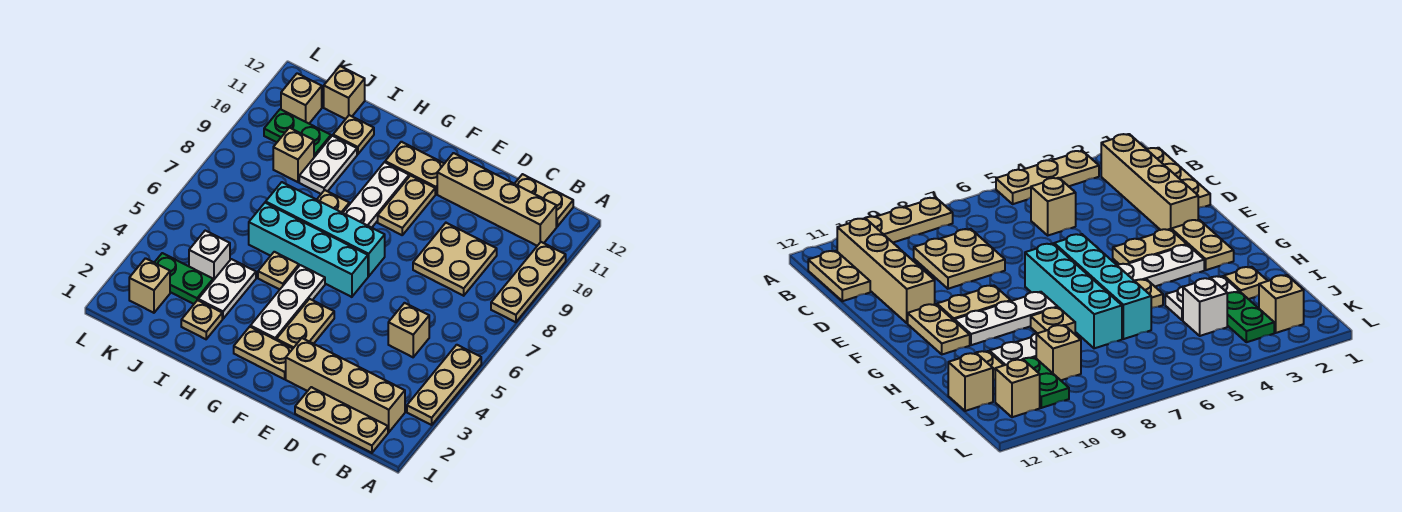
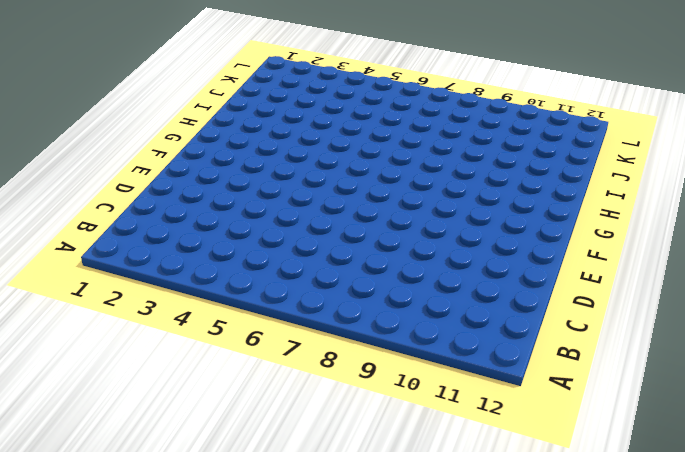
none -> tan 1x3 plate [407,345,481,425]
none -> tan 1x3 plate [491,242,566,322]
none -> tan 1x3 plate [295,387,388,453]

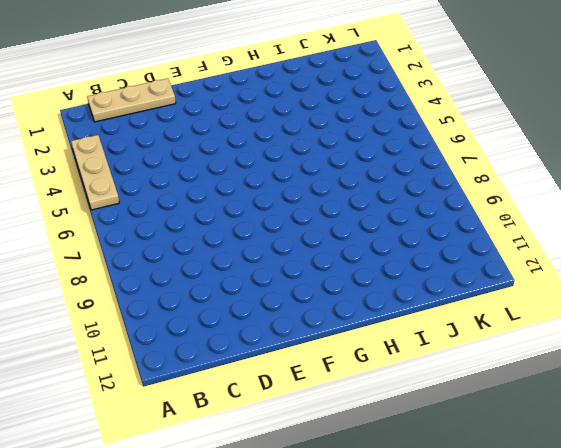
none -> tan 1x3 plate [491,242,566,322]
none -> tan 1x4 brick [286,338,405,432]
none -> tan 1x4 brick [437,153,556,246]

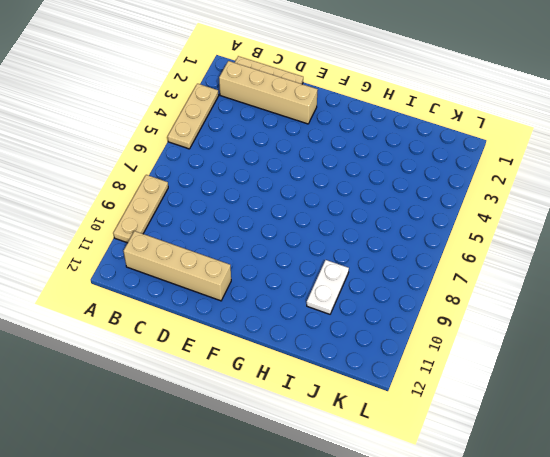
none -> tan 1x2 plate [515,174,573,227]
none -> tan 1x1 brick [388,303,429,357]
none -> tan 2x2 plate [413,223,497,296]

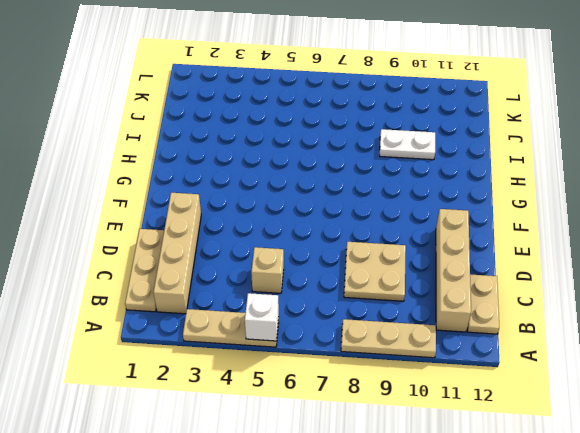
white 1x1 brick [245,293,279,341] -> white 1x1 brick moved to [189,231,230,280]
none -> tan 1x2 plate [234,327,293,379]
none -> tan 1x2 plate [277,299,334,348]
none -> cyan 1x4 brick [249,203,368,297]

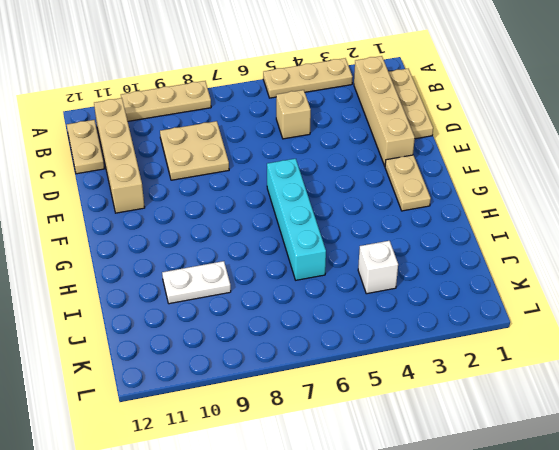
none -> tan 1x2 plate [277,299,334,348]
none -> cyan 1x4 brick [266,182,385,276]
none -> tan 1x2 plate [378,176,435,235]

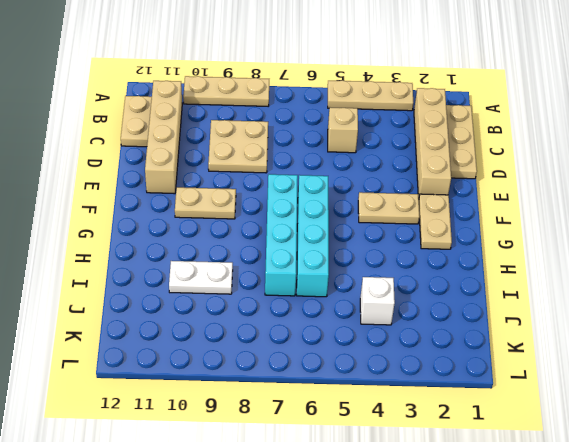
none -> tan 1x2 plate [385,142,444,194]
none -> white 1x3 plate [250,265,325,340]
none -> white 1x3 plate [343,162,409,228]

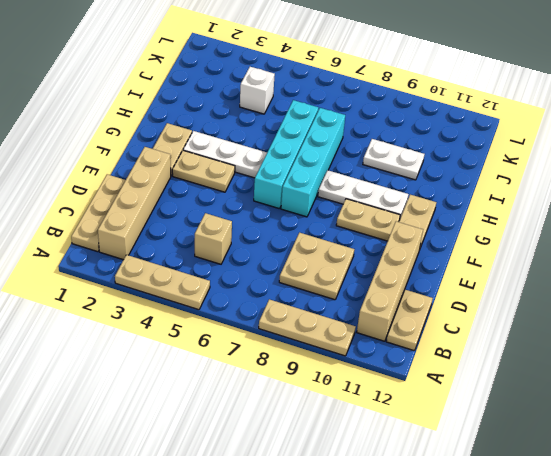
none -> tan 1x1 plate [258,252,299,289]
none -> tan 1x1 plate [317,190,349,213]
none -> tan 1x1 plate [181,300,222,339]

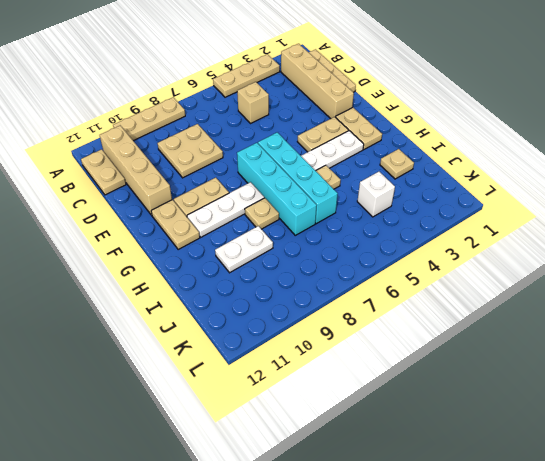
none -> white 1x2 plate [198,259,256,319]
none -> tan 1x1 plate [333,115,374,154]
none -> green 1x2 plate [154,253,213,304]

